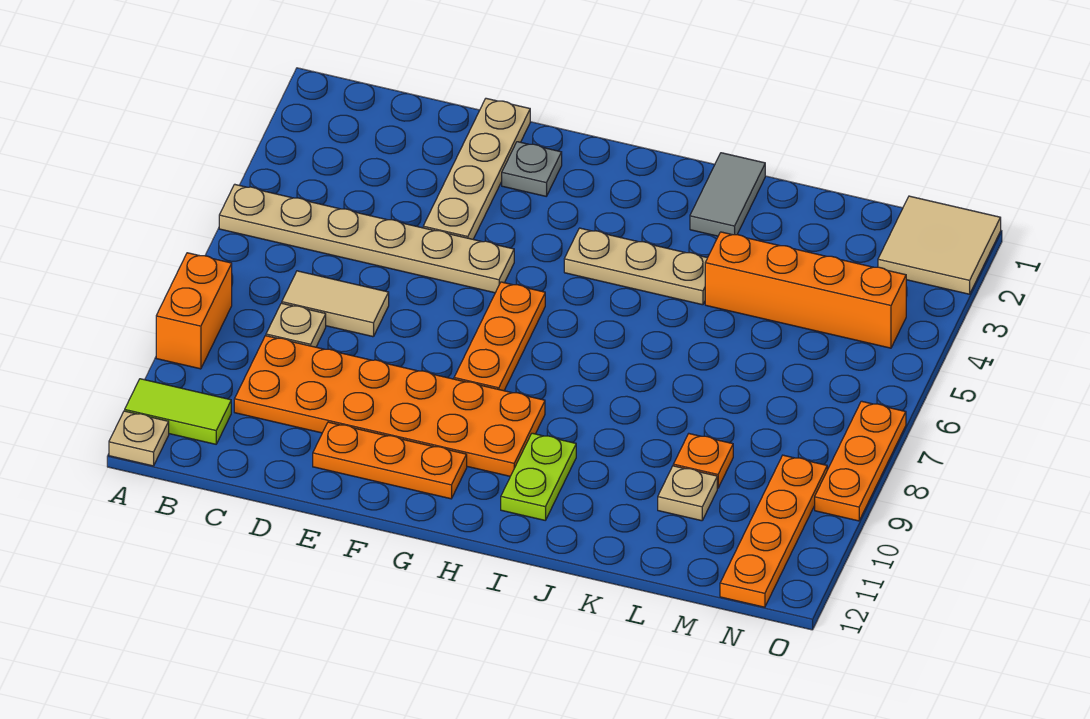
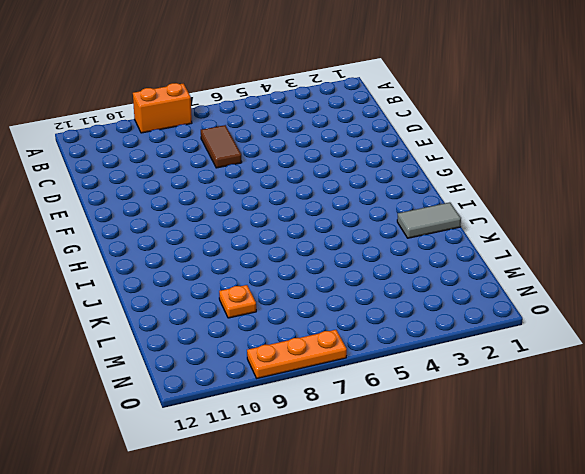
brown 1x2 tile [201,125,242,168] -> tan 1x2 tile [282,271,389,337]
none -> tan 1x6 plate [219,184,514,293]
none -> lime 1x2 tile [125,379,231,444]
none -> tan 1x1 plate [109,411,169,466]

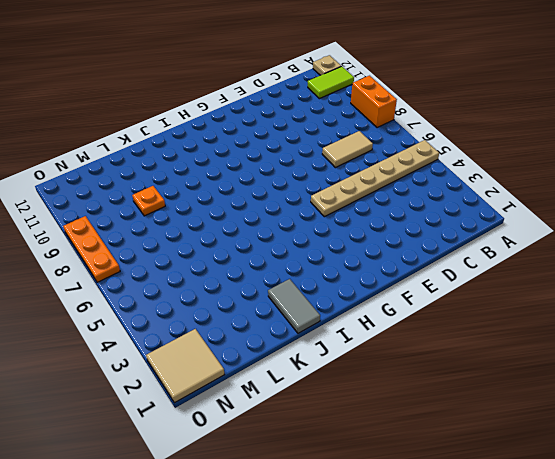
none -> tan 1x1 plate [266,303,326,347]
none -> orange 2x6 plate [234,336,545,476]
none -> tan 1x4 plate [423,98,530,239]

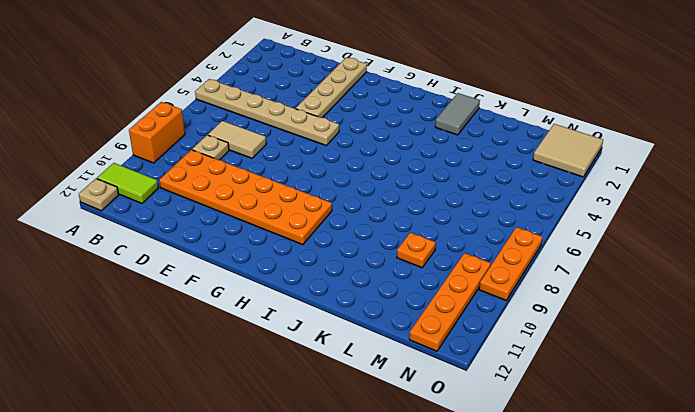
none -> orange 1x3 plate [313,422,467,499]
none -> grey 1x1 plate [502,142,562,196]
none -> orange 1x3 plate [454,282,545,391]

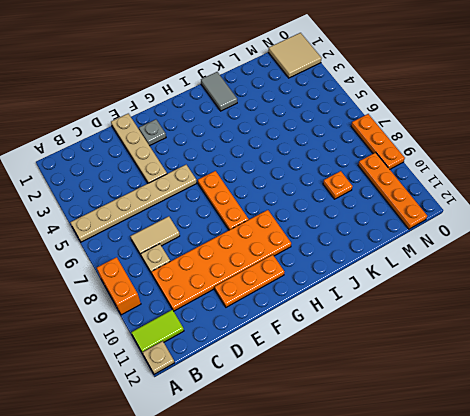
none -> tan 1x3 plate [564,228,707,305]
none -> lime 1x2 plate [501,433,576,520]
none -> orange 1x4 brick [705,232,906,348]

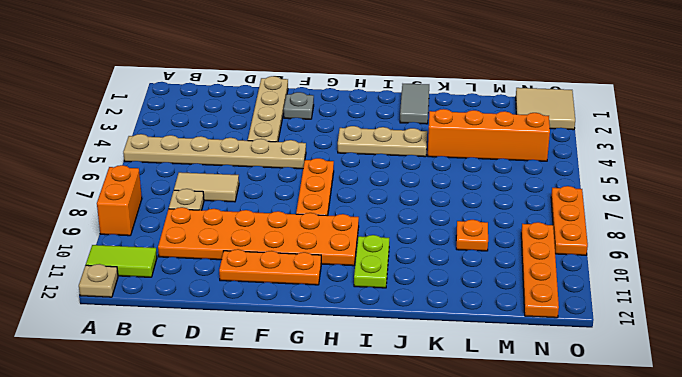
none -> tan 1x1 plate [658,466,717,521]

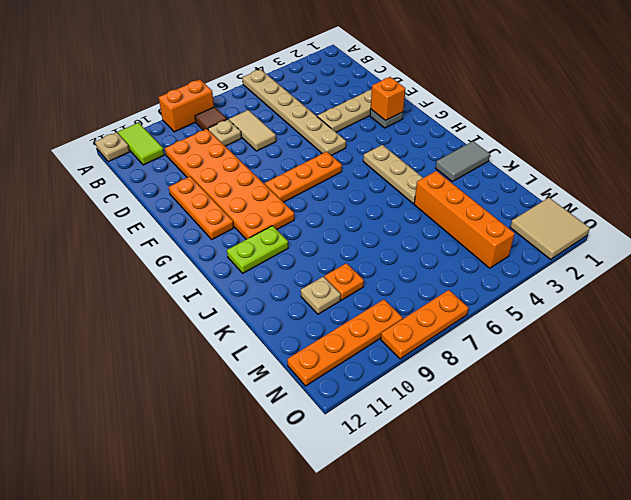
brown 1x1 tile [195,107,227,130] -> none
orange 1x1 brick [371,77,405,121] -> none

